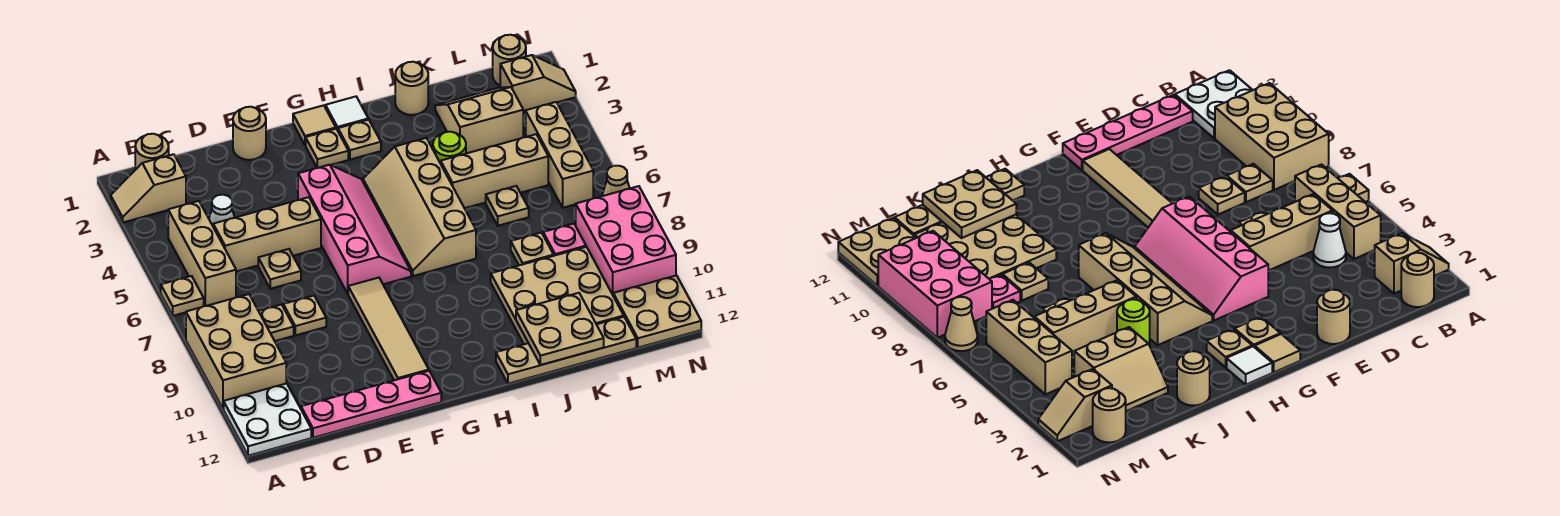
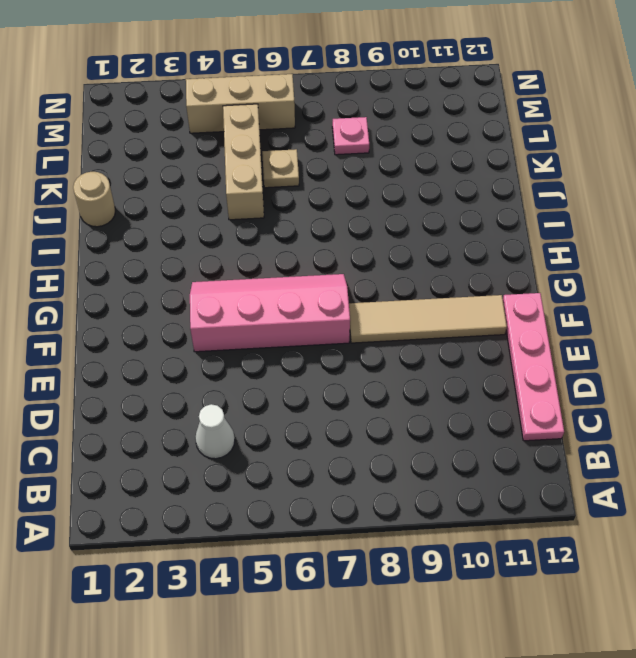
none -> tan 1x2 slope [111,154,186,222]
none -> tan 1x1 plate [161,276,204,316]
none -> tan 2x3 brick [186,294,286,409]
none -> white 2x2 plate [224,383,311,456]

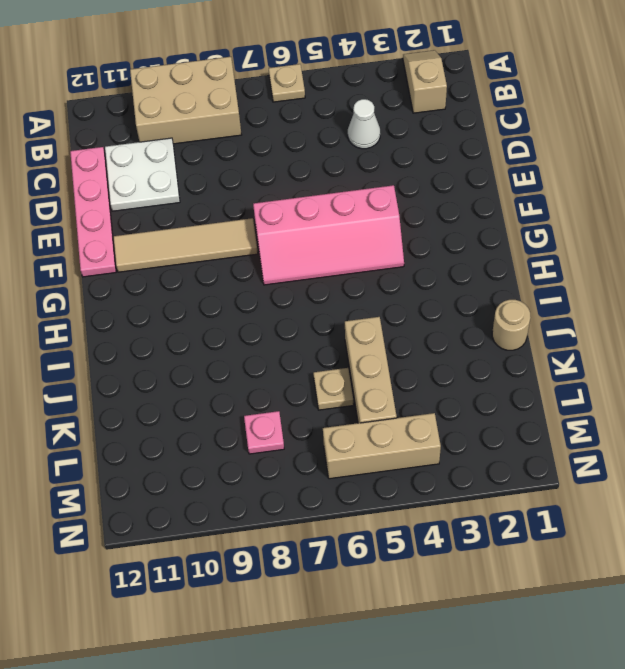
white 2x2 plate [105,138,180,211] -> white 2x2 plate moved to [224,383,311,456]
none -> tan 1x1 round brick [135,134,169,170]
none -> tan 1x3 brick [168,201,236,306]
none -> tan 1x3 brick [213,197,321,272]
none -> tan 1x1 plate [259,305,294,341]

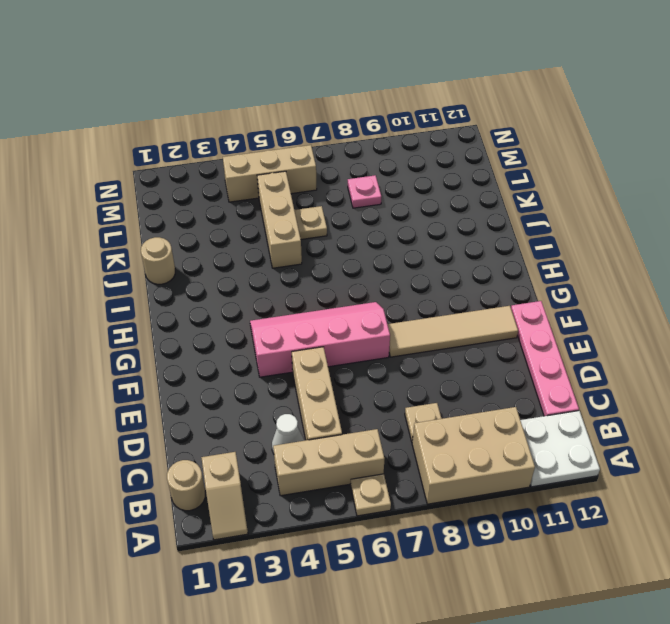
none -> tan 1x1 plate [258,249,301,289]
none -> tan 1x1 plate [283,296,326,335]
none -> tan 1x1 round brick [233,107,266,160]
none -> tan 1x1 tile [293,105,336,145]

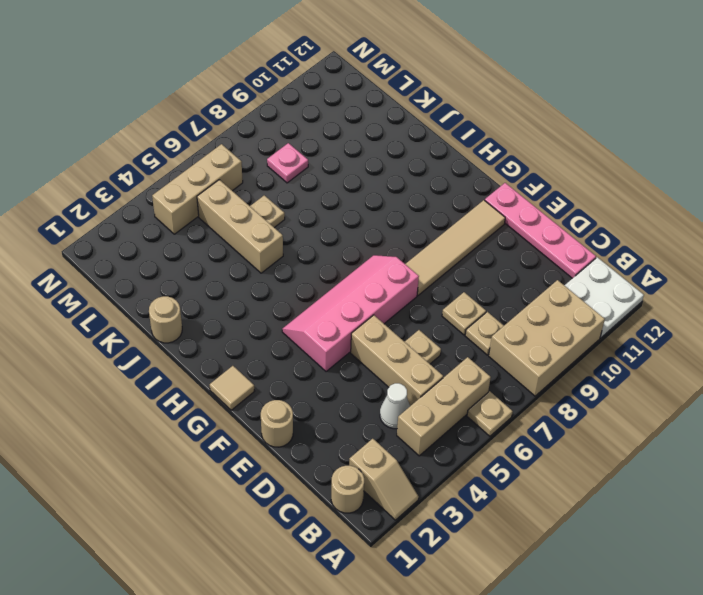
none -> tan 1x1 plate [306,129,348,168]
none -> white 1x1 tile [325,97,368,131]
none -> tan 1x1 plate [338,120,381,160]
none -> tan 2x4 slope [363,138,476,276]

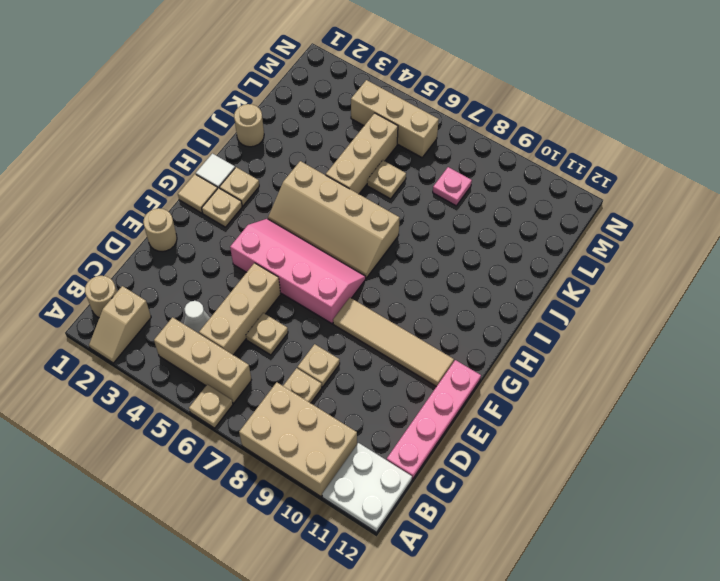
none -> tan 1x4 plate [496,317,636,384]
none -> lime 1x1 round brick [433,132,466,163]
none -> tan 3x3 plate [491,247,624,344]
none -> tan 2x2 slope [435,87,523,153]

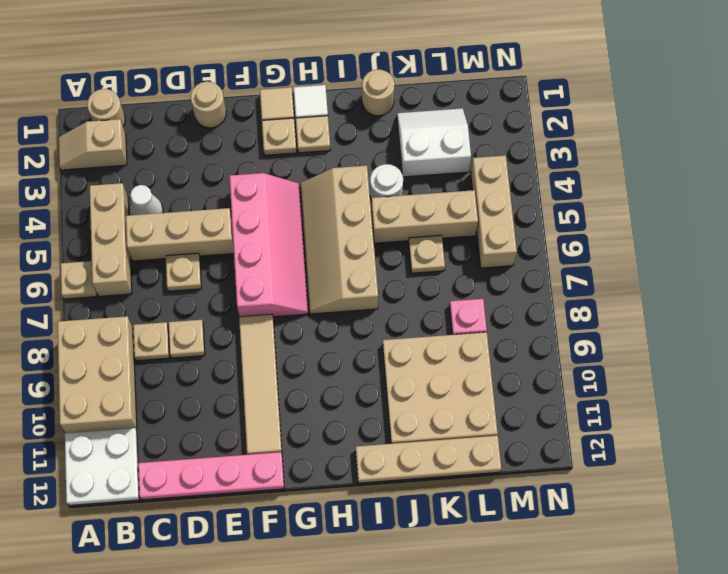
white 1x1 round brick [370,164,403,201] -> lime 1x1 round brick [433,132,466,163]
white 2x2 slope [397,108,471,177] -> tan 2x2 slope [435,87,523,153]
none -> tan 1x1 plate [511,233,554,265]
none -> tan 1x1 round brick [493,35,526,86]
none -> tan 1x2 slope [500,55,576,112]
none -> pink 2x3 brick [576,186,676,294]

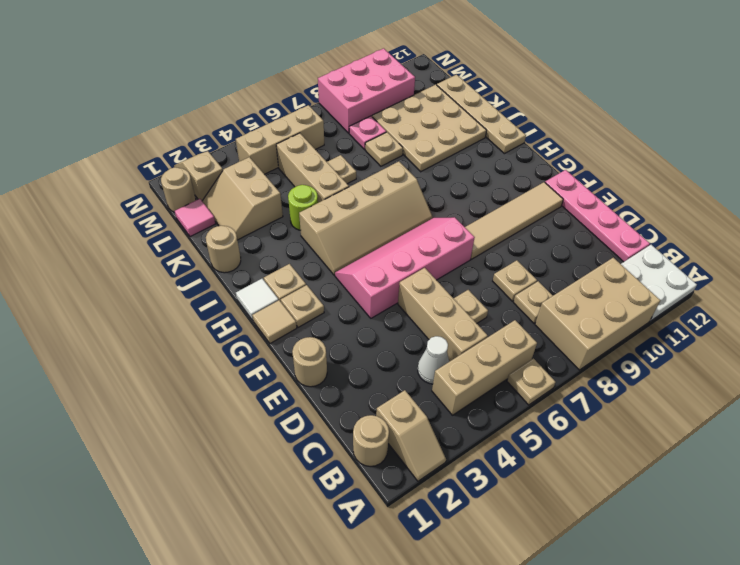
pink 1x1 tile [175,199,216,237] -> none
none -> tan 2x2 plate [613,275,701,348]
none -> tan 1x1 cone [602,166,630,196]
none -> tan 2x2 plate [516,293,604,365]

